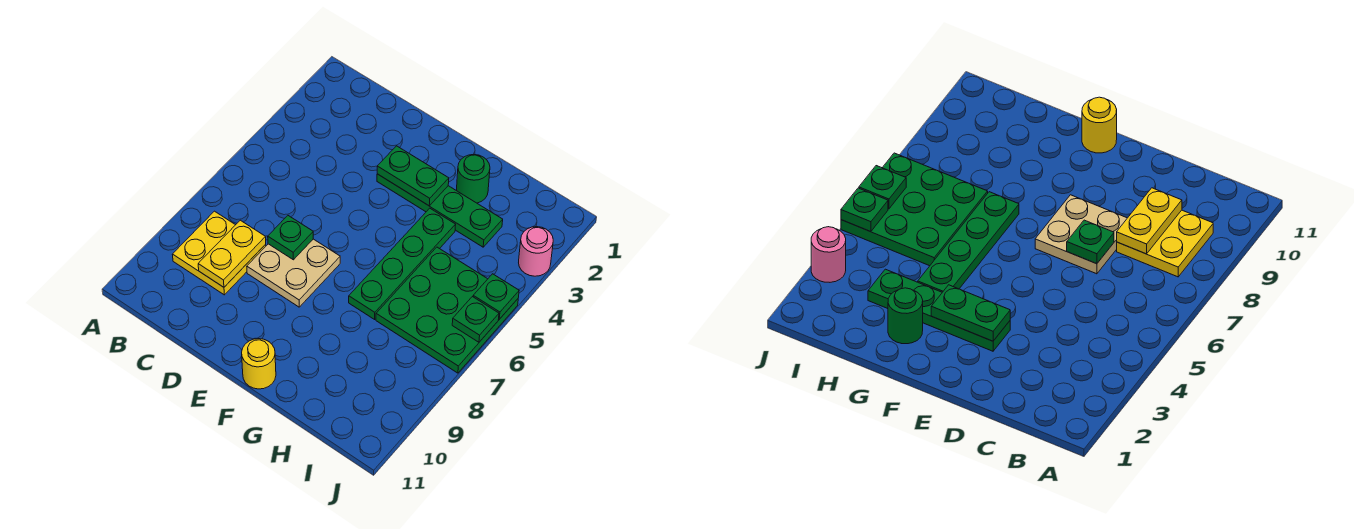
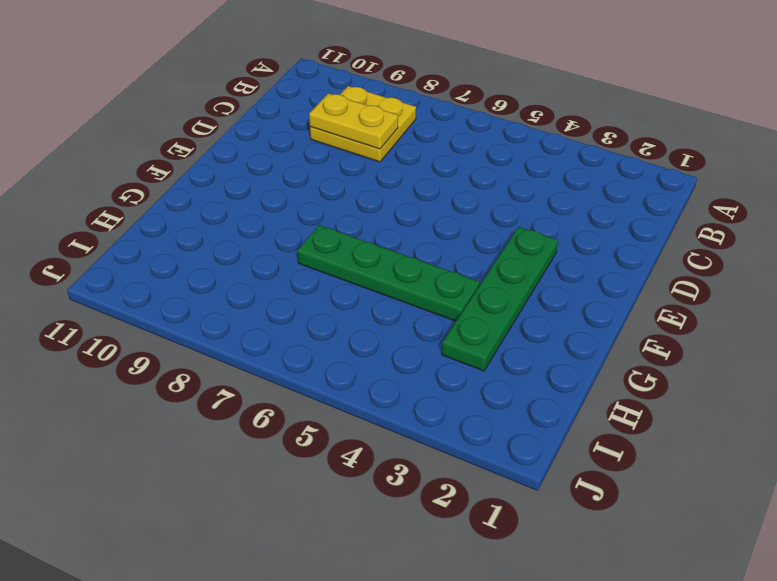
none -> tan 2x2 plate [247,239,340,307]
none -> yellow 1x1 round brick [242,339,276,389]
none -> green 1x1 round brick [457,155,490,203]

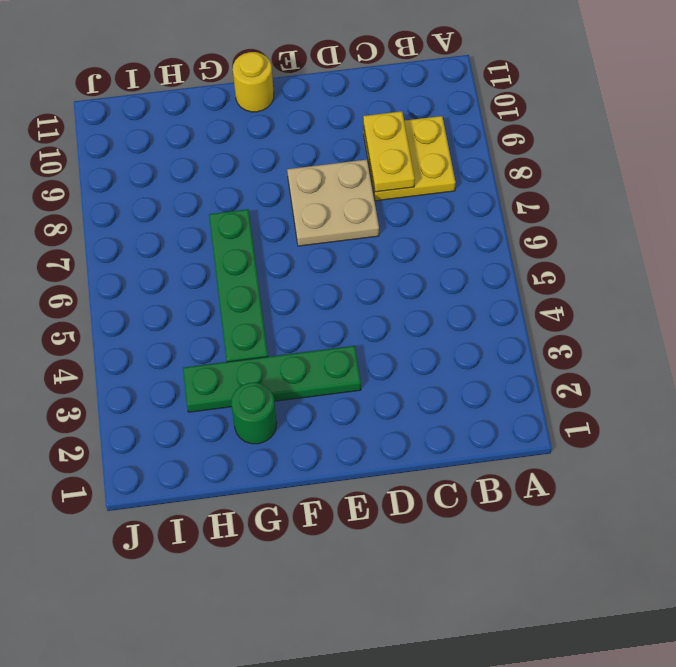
none -> green 3x3 plate [376,247,518,373]
none -> pink 1x1 round brick [519,227,553,276]
none -> green 1x1 plate [268,216,313,260]

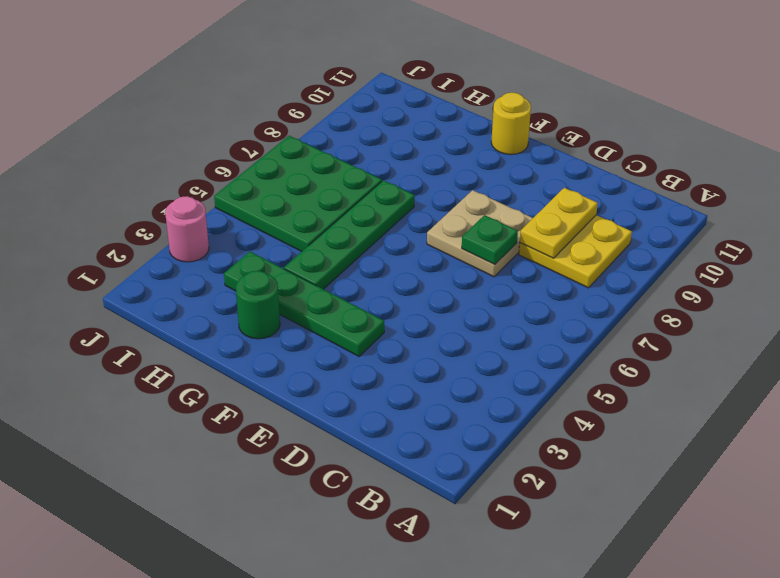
none -> green 1x2 plate [377,146,449,206]
none -> green 1x1 plate [473,274,519,319]
none -> green 1x1 plate [452,297,499,342]

